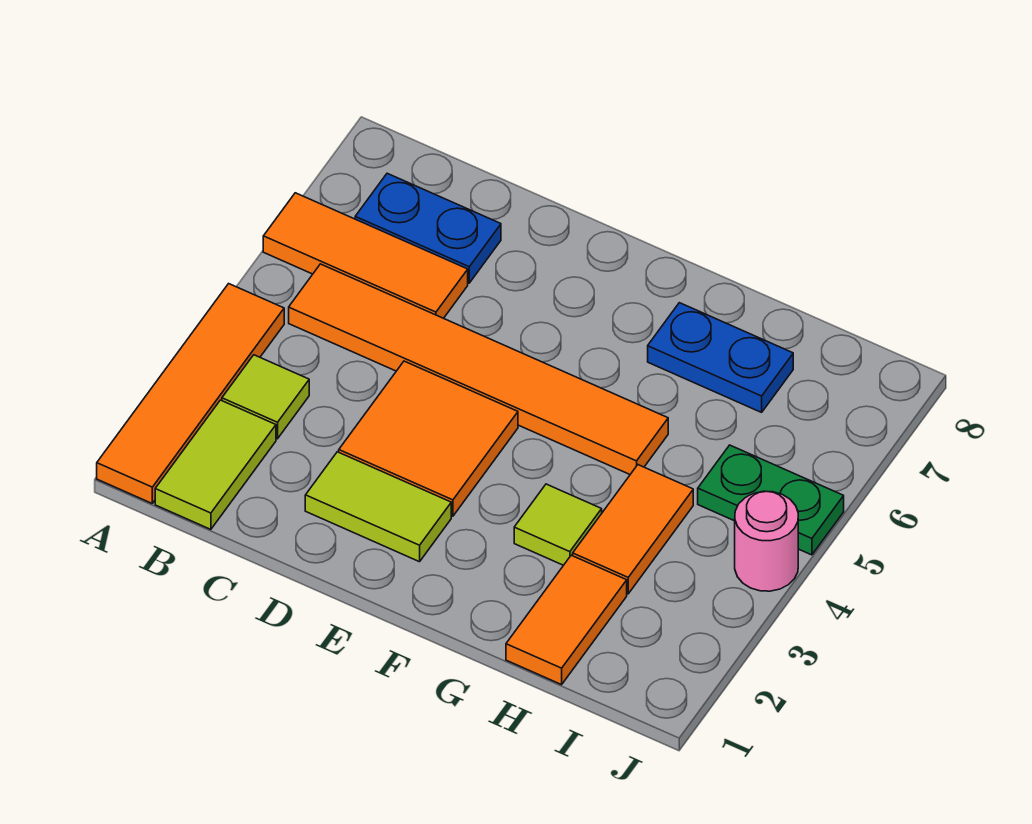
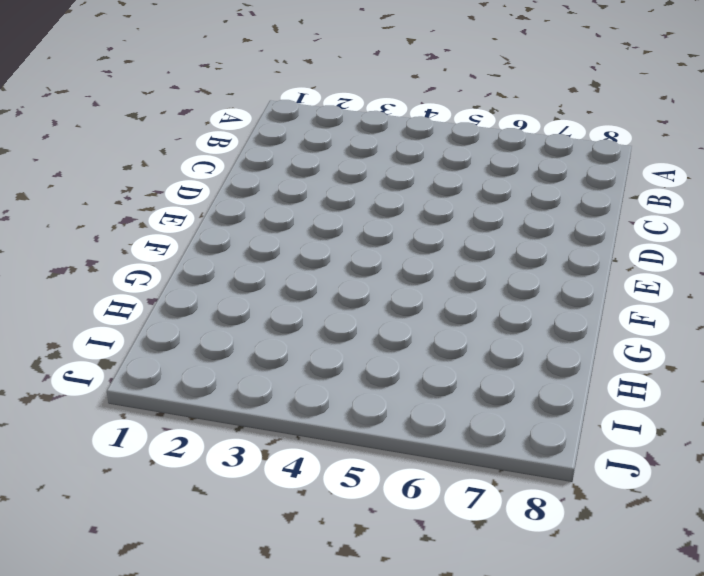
none -> orange 1x4 tile [97,284,284,503]
none -> orange 1x3 tile [263,193,468,318]
none -> lime 1x2 tile [155,400,276,529]

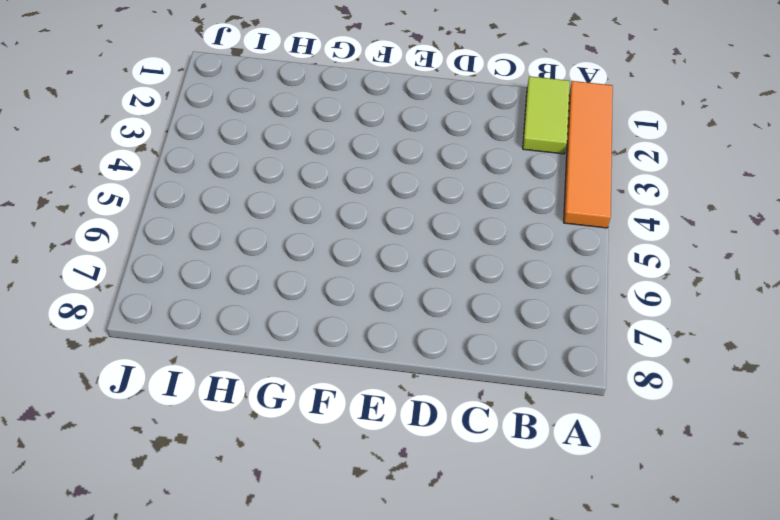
none -> orange 1x3 tile [263,193,468,318]
none -> lime 1x1 tile [222,355,309,439]
none -> orange 1x6 tile [289,264,668,474]

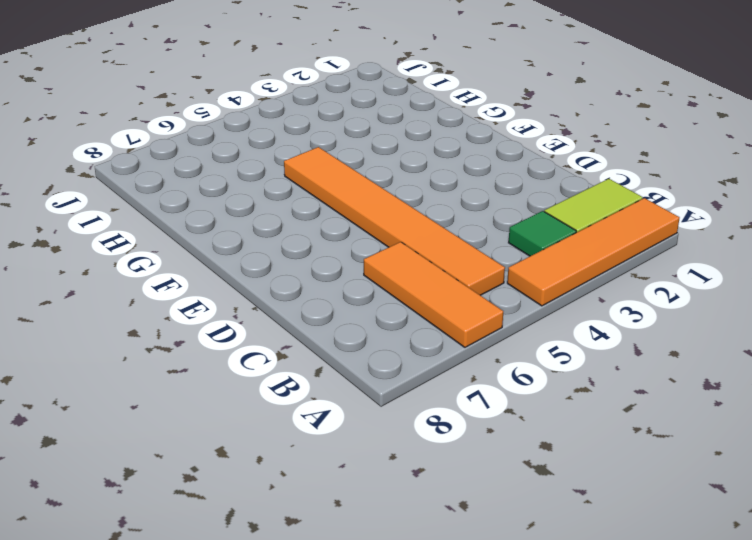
green 1x1 tile [509,211,576,256] -> lime 1x1 tile [222,355,309,439]
none -> blue 1x2 plate [355,173,501,283]
none -> lime 1x2 tile [305,452,451,562]
none -> orange 2x2 tile [339,361,518,516]

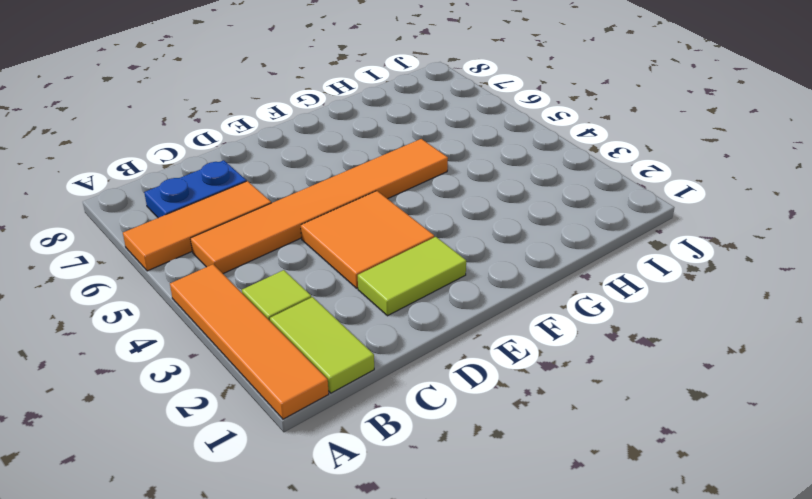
none -> lime 1x1 tile [514,484,602,565]
none -> blue 1x2 plate [648,303,793,412]
none -> orange 1x2 tile [506,555,627,685]

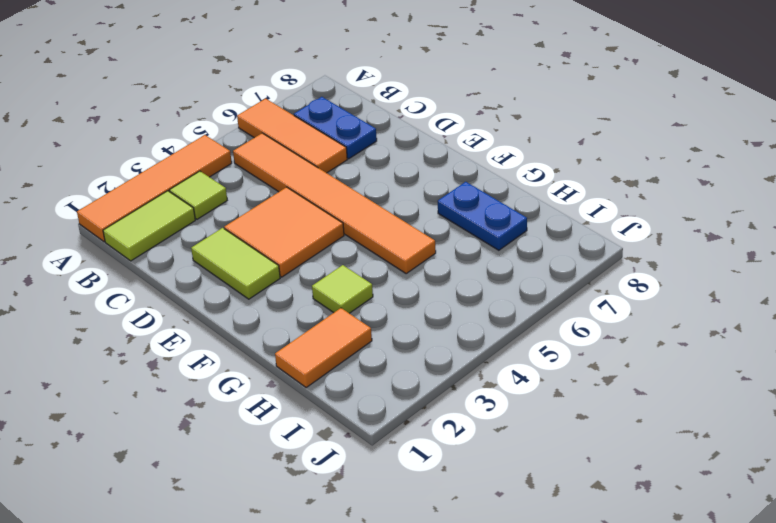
none -> orange 1x2 tile [573,465,693,594]
none -> green 1x2 plate [698,445,844,555]
none -> pink 1x1 round brick [735,491,798,591]

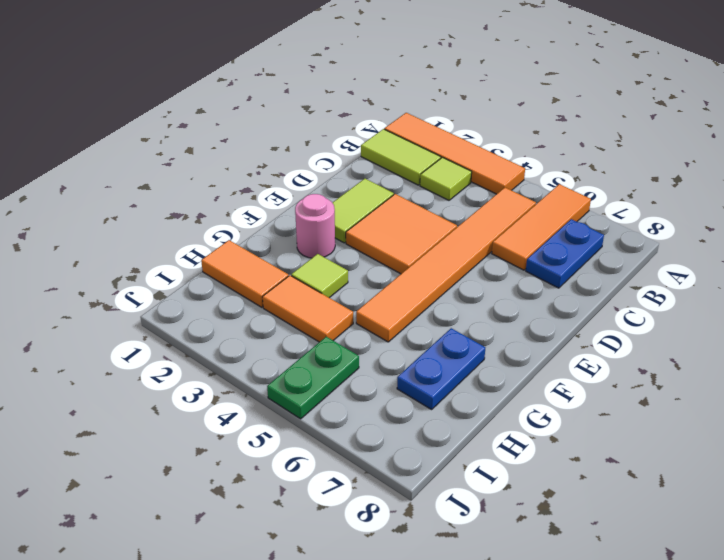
pink 1x1 round brick [295,194,335,258] -> pink 1x1 round brick moved to [735,491,798,591]

